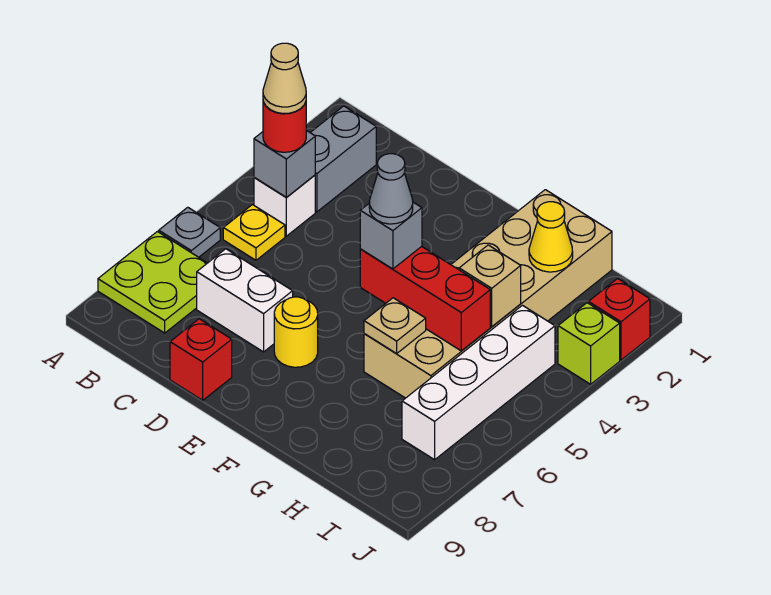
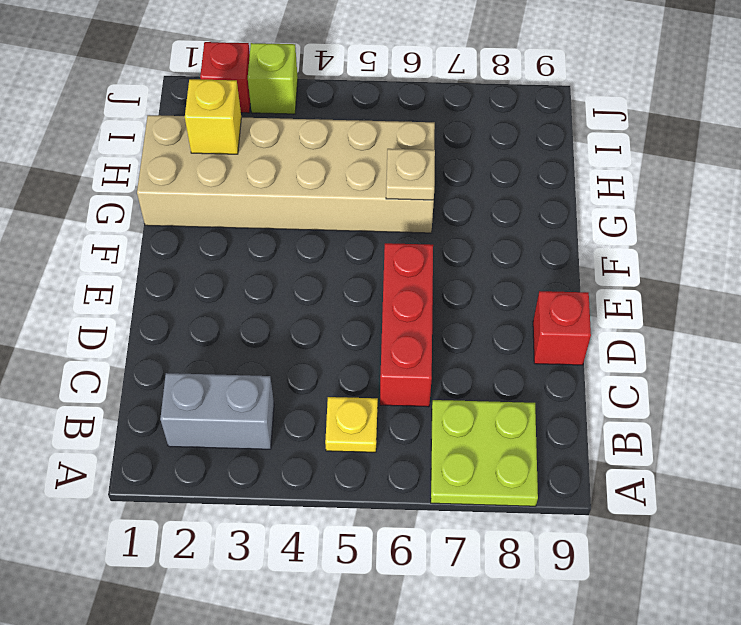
red 1x3 brick [380,243,433,407] -> red 1x3 brick moved to [360,246,490,351]
yellow 1x1 brick [185,79,241,154] -> yellow 1x1 cone [529,202,573,272]
none -> grey 1x1 plate [159,207,220,257]
none -> white 1x1 brick [254,175,315,236]
none -> white 1x2 brick [197,249,293,352]

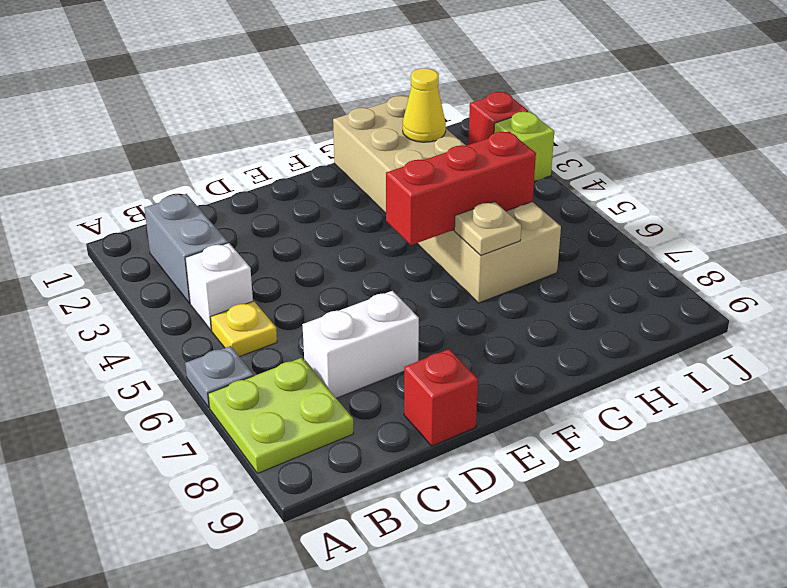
none -> yellow 1x1 round brick [274,297,318,367]
none -> white 1x4 brick [402,305,555,460]
none -> grey 1x1 brick [254,130,315,198]

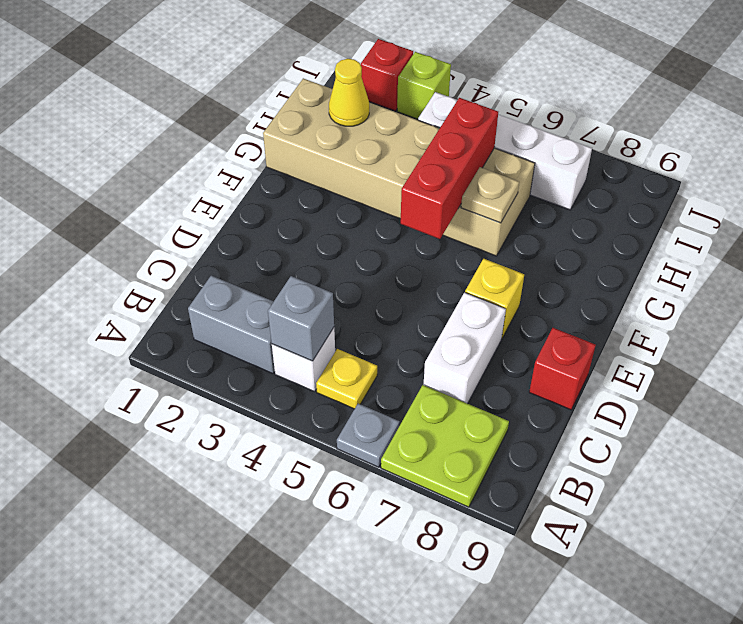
yellow 1x1 brick [465,259,524,338] -> yellow 1x1 round brick [274,297,318,367]
none -> tan 1x1 brick [459,245,521,327]
none -> red 1x1 round brick [263,102,306,152]
none -> grey 1x1 brick [360,202,422,269]

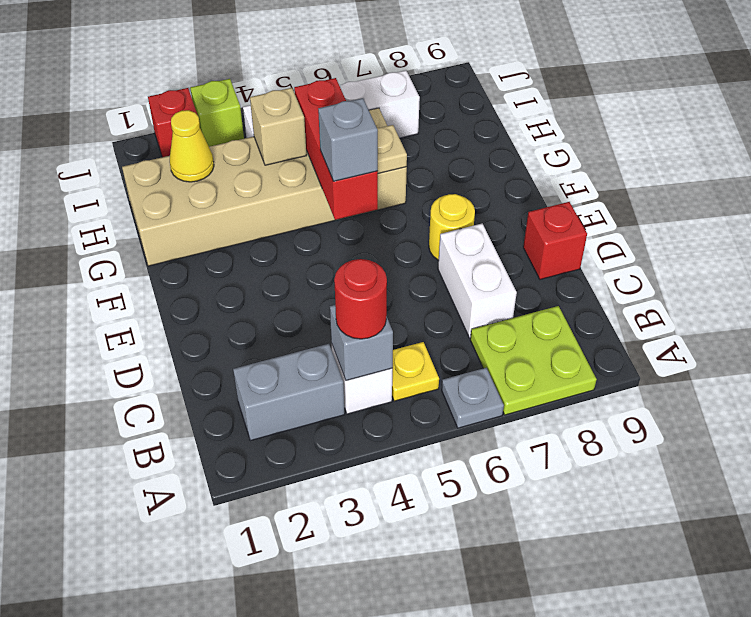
none -> tan 1x1 cone [263,43,306,114]
none -> grey 1x1 cone [369,154,413,224]

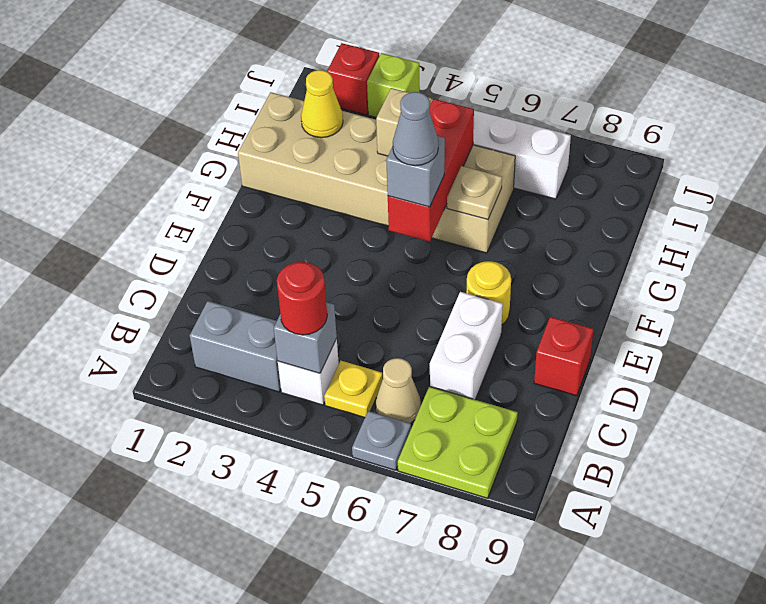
tan 1x1 cone [376,358,421,423] -> tan 1x1 cone moved to [263,43,306,114]

